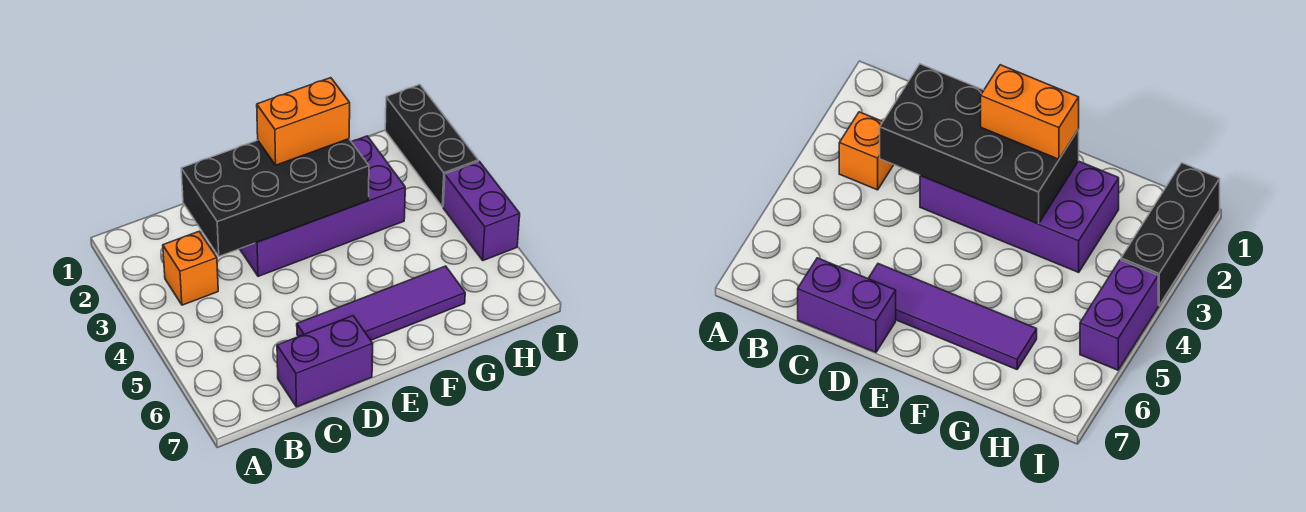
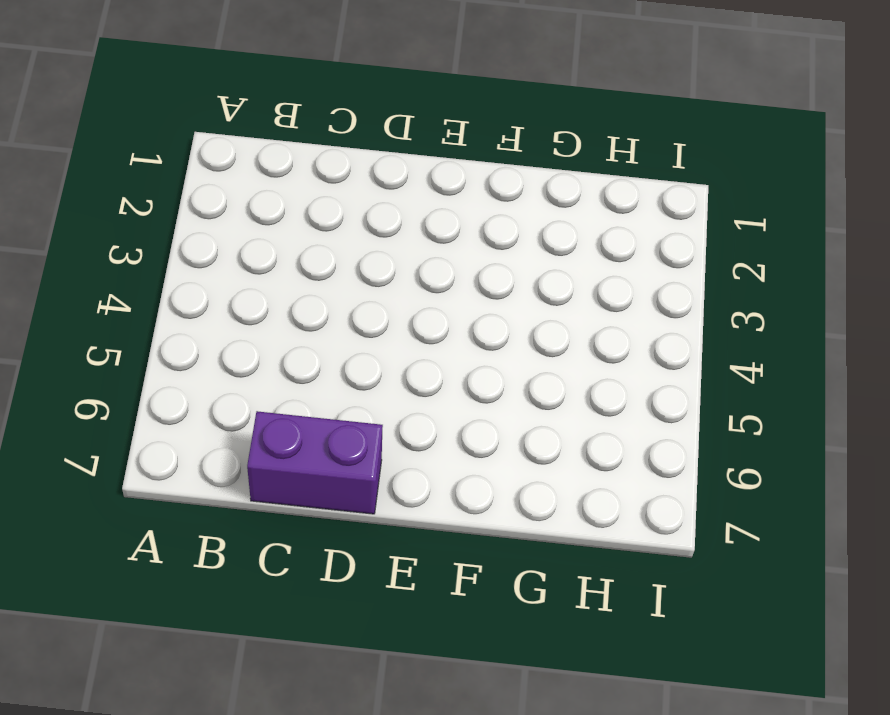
none -> orange 1x1 brick [163,231,218,305]
none -> purple 2x4 brick [240,136,405,276]

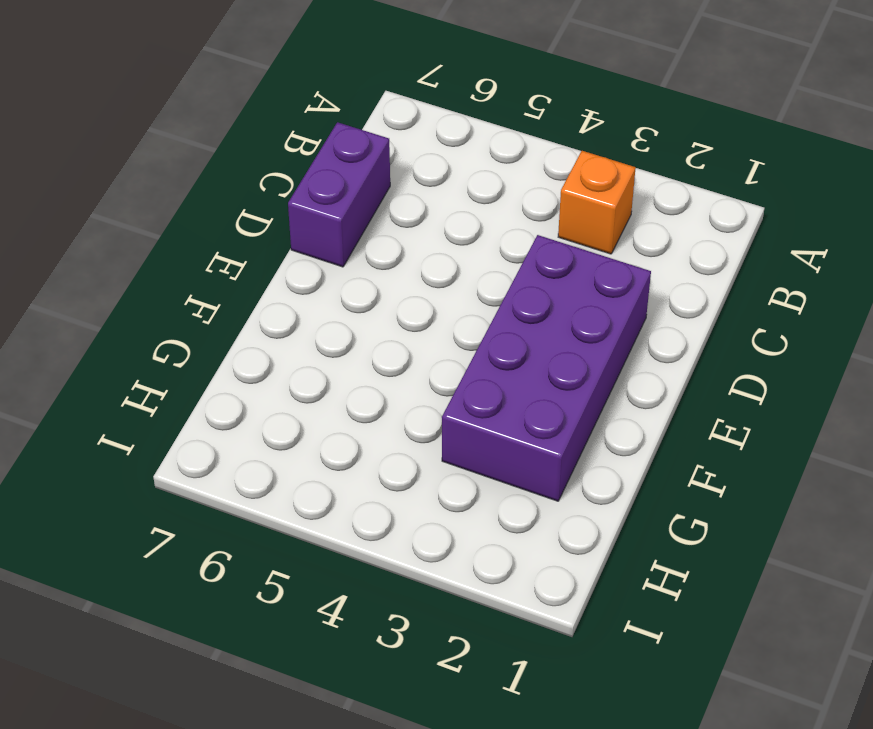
none -> purple 1x4 tile [297,266,465,340]
none -> black 1x3 brick [385,85,478,207]

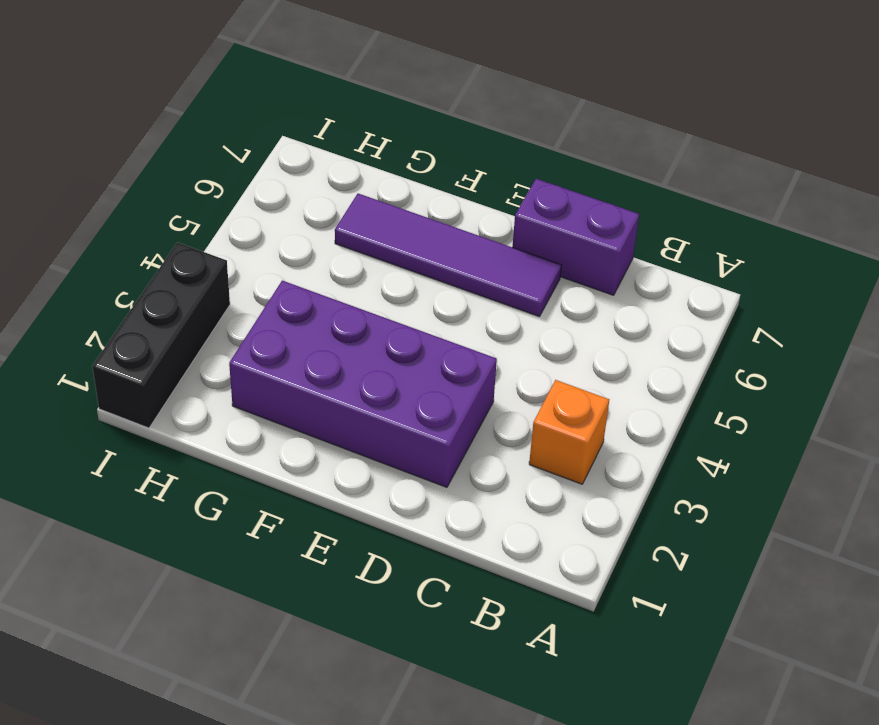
none -> purple 1x2 brick [443,161,520,261]
none -> black 2x4 brick [181,139,369,256]

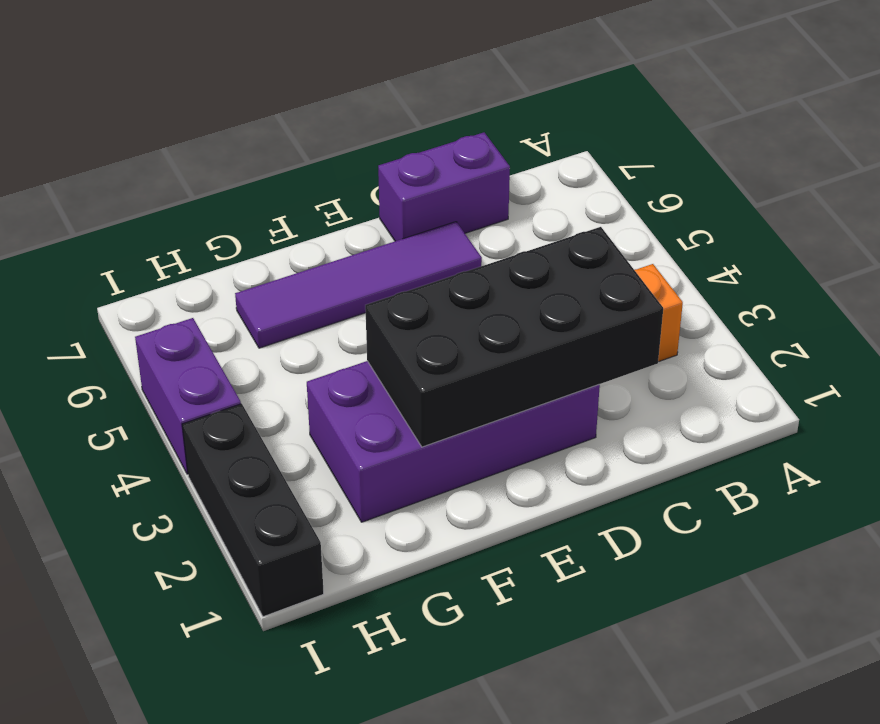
none -> orange 1x2 brick [257,78,350,165]

